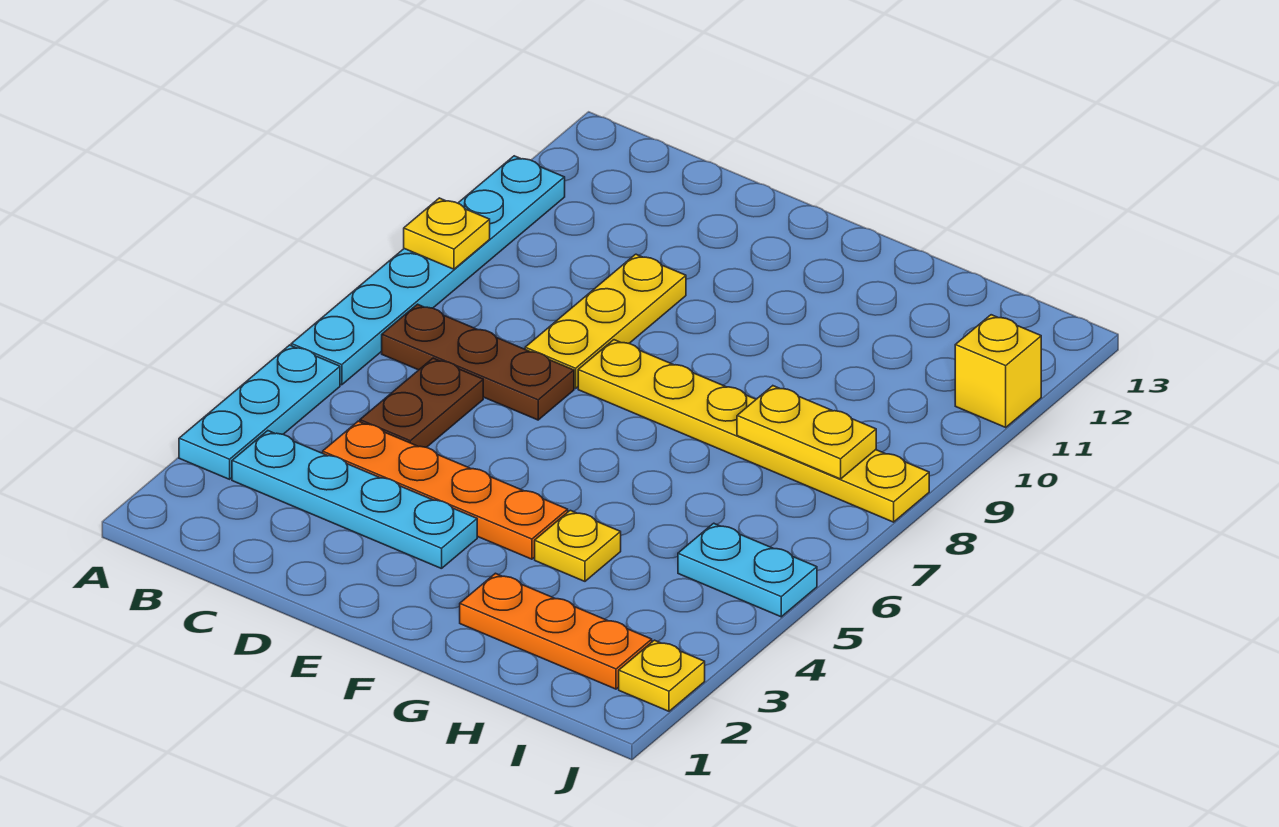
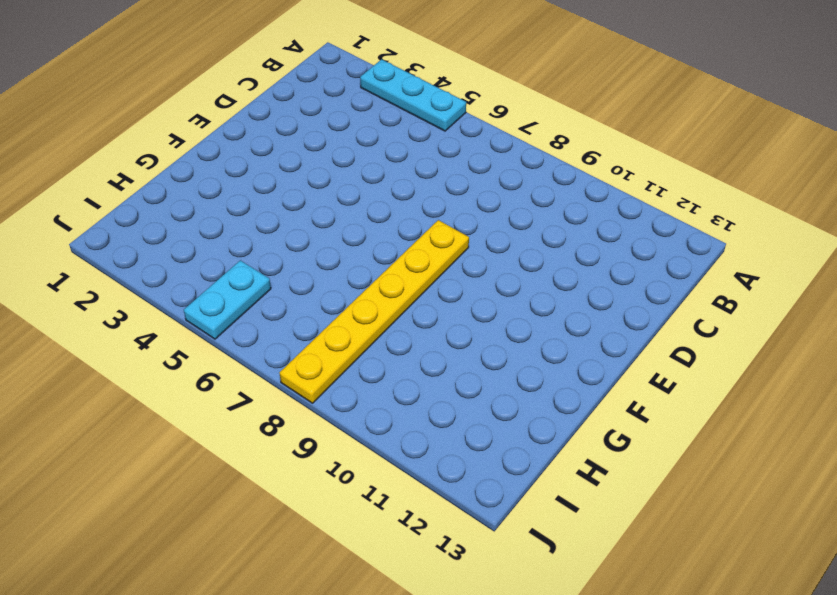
none -> cyan 1x6 plate [291,156,565,385]
none -> cyan 1x4 plate [232,431,477,569]
none -> brown 1x3 plate [382,304,574,420]

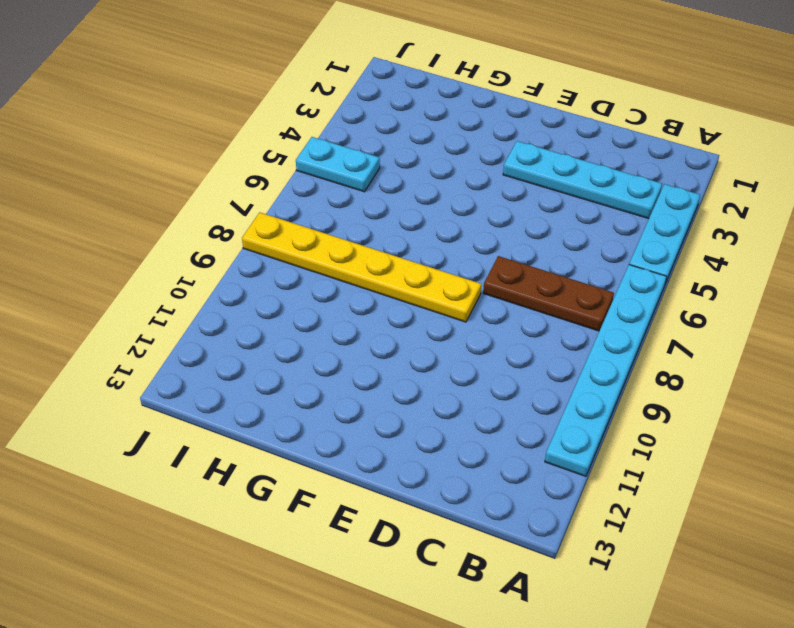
none -> orange 1x4 plate [323,421,568,559]
none -> brown 1x2 plate [360,358,483,447]
none -> yellow 1x3 plate [525,254,686,388]

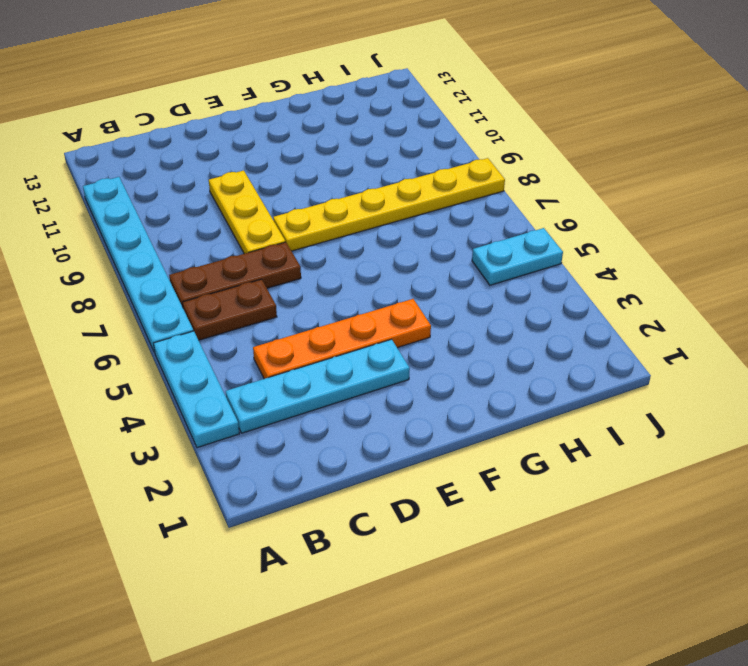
brown 1x2 plate [182,279,277,340] -> brown 1x2 plate turned to [360,358,483,447]
none -> orange 1x3 plate [460,573,652,689]
none -> yellow 1x1 plate [535,510,621,581]
none -> yellow 1x1 plate [619,640,705,711]

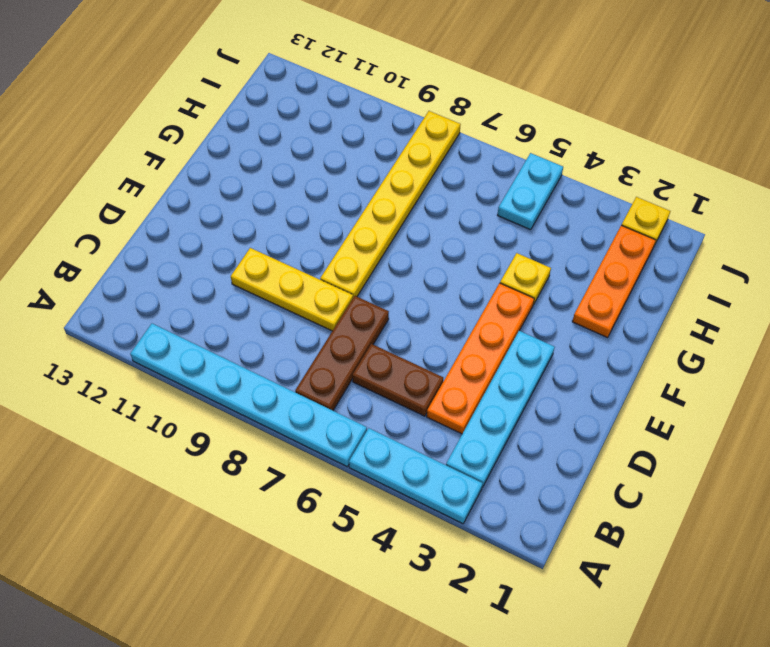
none -> yellow 1x1 brick [955,315,1041,427]
none -> yellow 1x1 plate [404,198,490,269]
none -> yellow 1x2 plate [737,386,876,479]

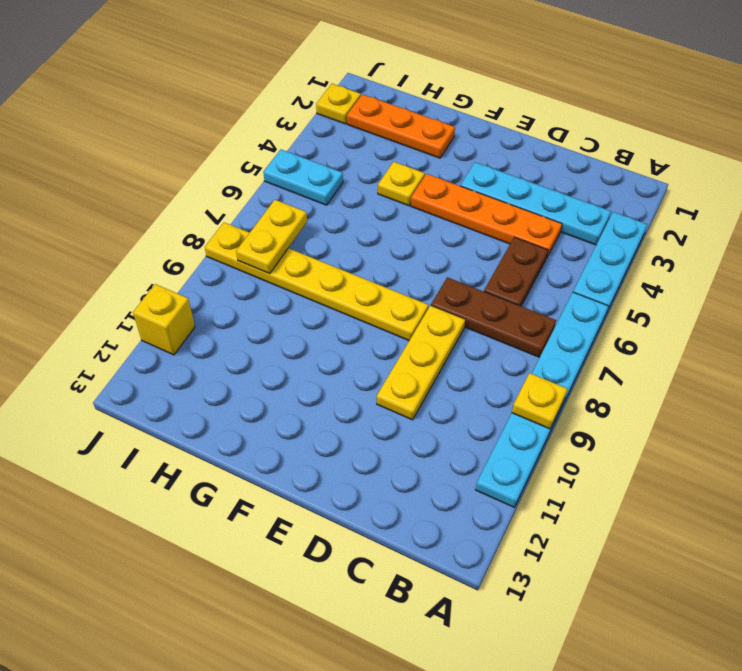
yellow 1x2 plate [236,200,307,274] -> yellow 1x2 plate turned to [737,386,876,479]

